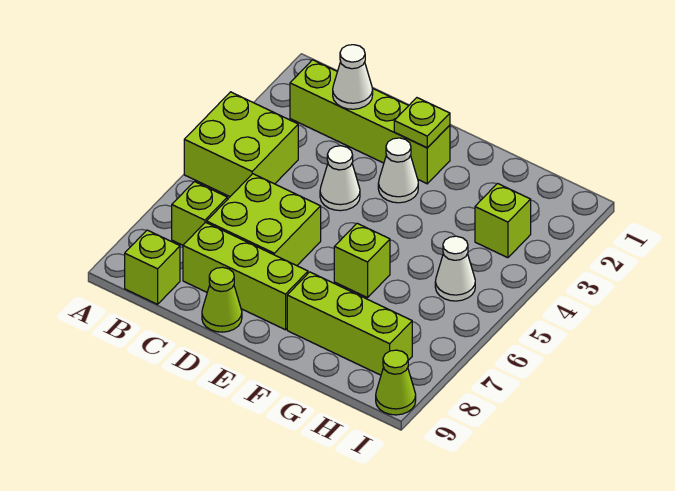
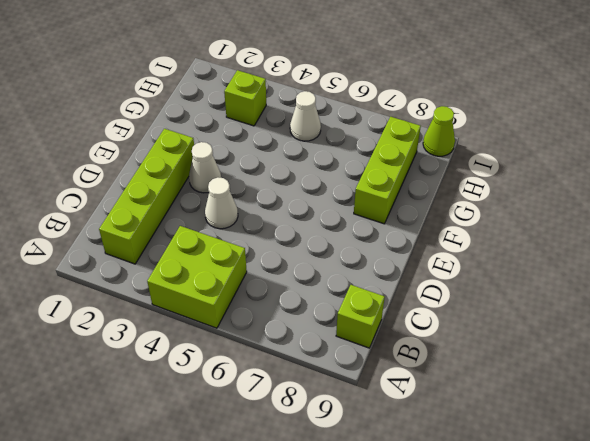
none -> lime 1x1 brick [172,182,227,245]
none -> lime 2x2 brick [207,174,321,266]
none -> lime 1x3 brick [183,222,308,330]

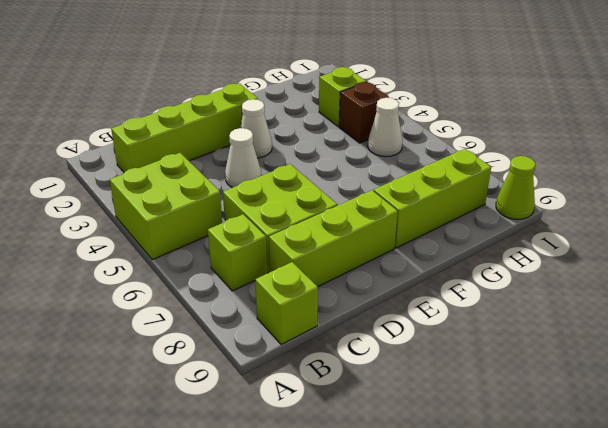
brown 1x1 brick [339,82,389,143] -> none
none -> lime 1x1 cone [202,267,242,332]
none -> lime 1x1 brick [334,223,390,298]
none -> white 1x1 cone [333,45,373,109]

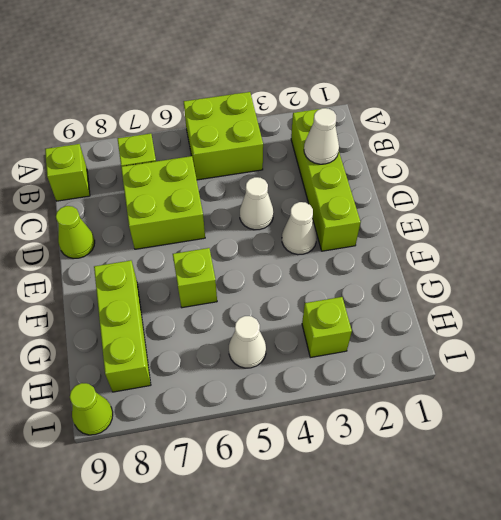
none -> lime 1x3 brick [183,222,308,330]
none -> lime 1x1 plate [394,98,450,148]

